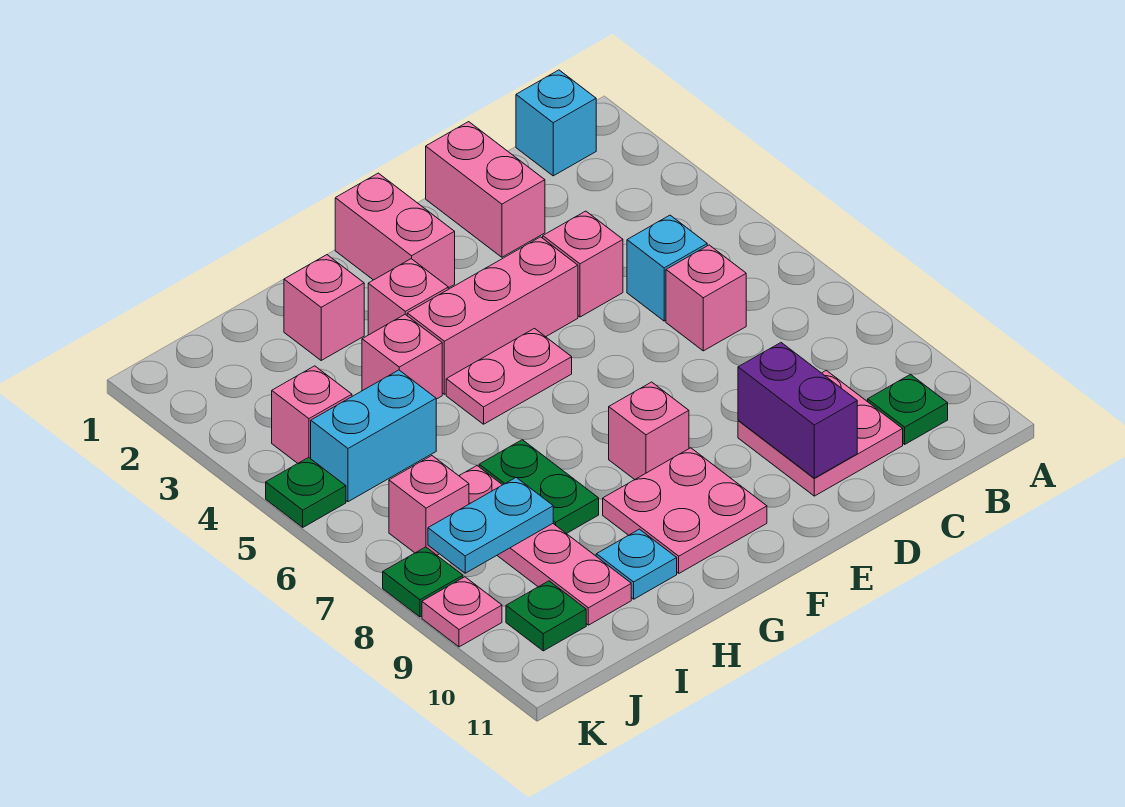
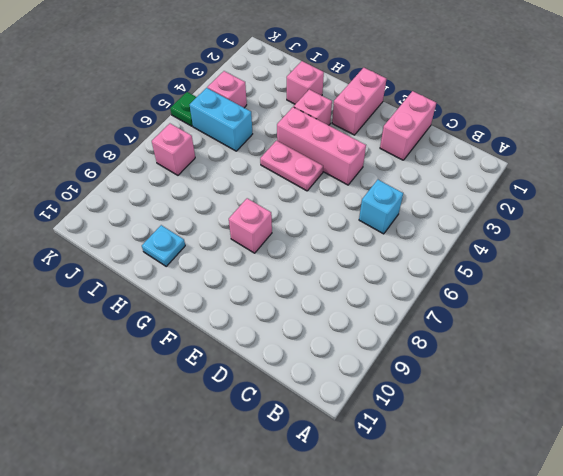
none -> cyan 1x1 brick [516,70,596,176]
none -> green 1x1 plate [868,374,948,444]
none -> pink 1x1 brick [666,245,746,351]

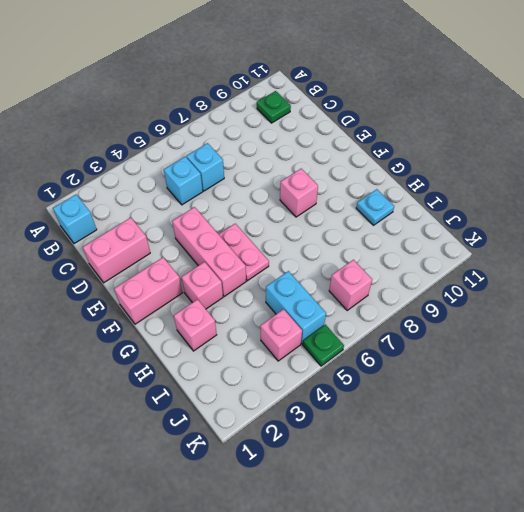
cyan 1x1 brick [187,143,224,191] -> pink 1x1 brick [666,245,746,351]
none -> pink 2x2 plate [738,370,903,496]
none -> pink 1x1 brick [543,211,623,317]
none -> pink 2x2 plate [603,448,767,573]

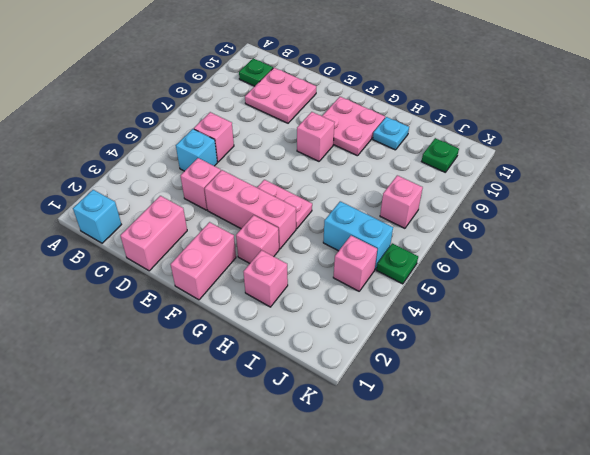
none -> pink 1x1 brick [362,314,442,399]
none -> green 1x2 plate [479,440,599,534]
none -> pink 1x4 plate [459,466,631,625]

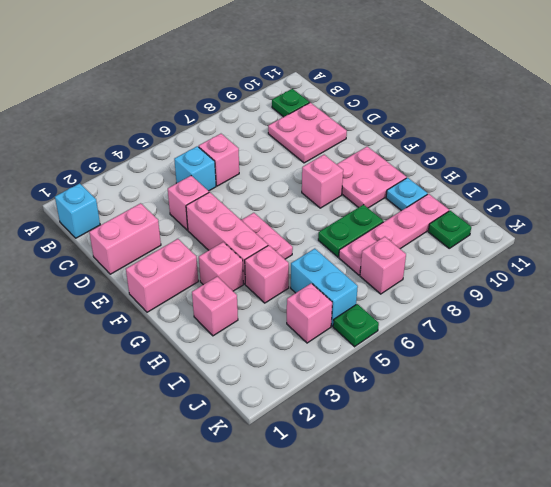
none -> green 1x1 plate [383,547,463,617]
none -> pink 1x1 plate [422,577,502,647]
none -> purple 1x2 brick [738,343,857,478]

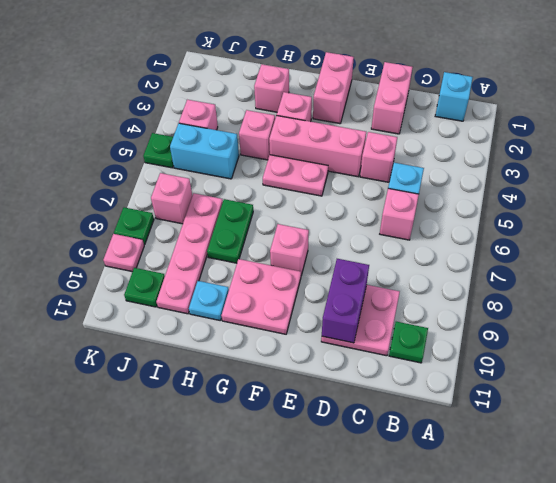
none -> cyan 1x2 plate [428,478,553,573]

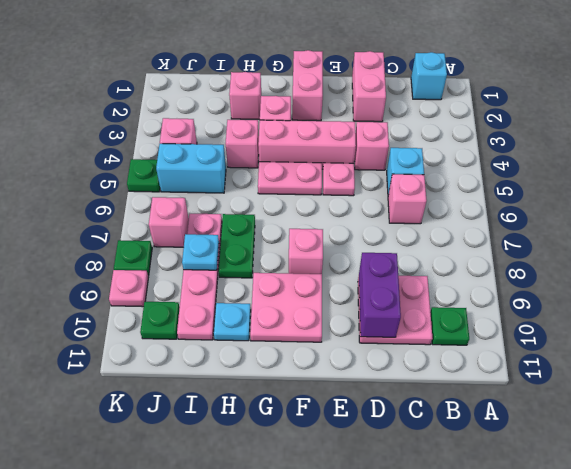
pink 1x1 plate [323,163,355,196] -> none
cyan 1x1 plate [182,234,219,270] -> cyan 1x2 plate [428,478,553,573]

